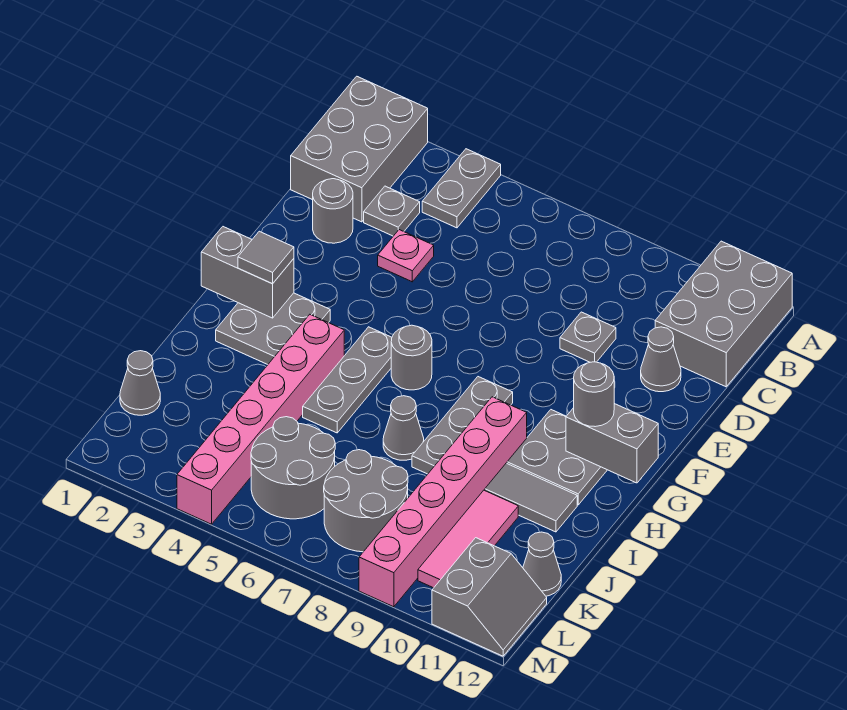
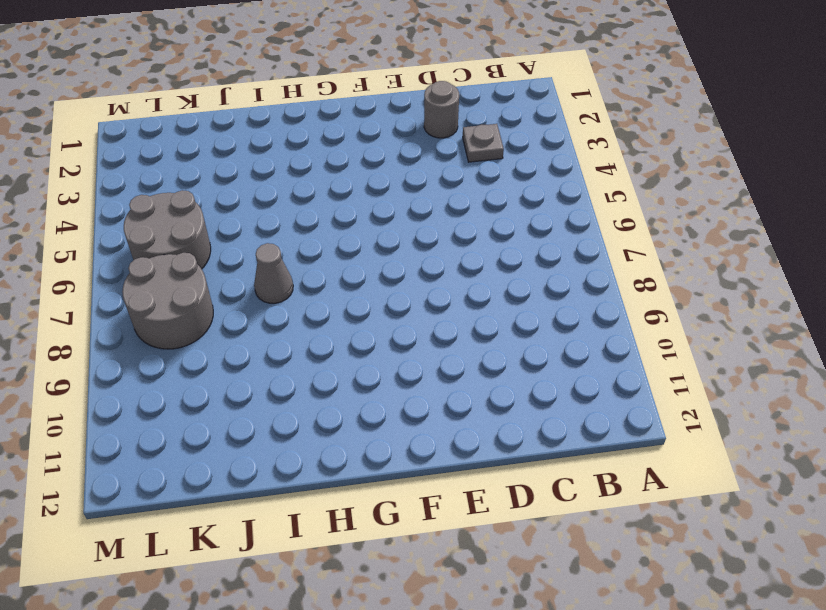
none -> grey 2x3 brick [291,76,428,222]
none -> grey 1x2 plate [422,149,501,228]
none -> grey 2x3 brick [655,241,792,387]

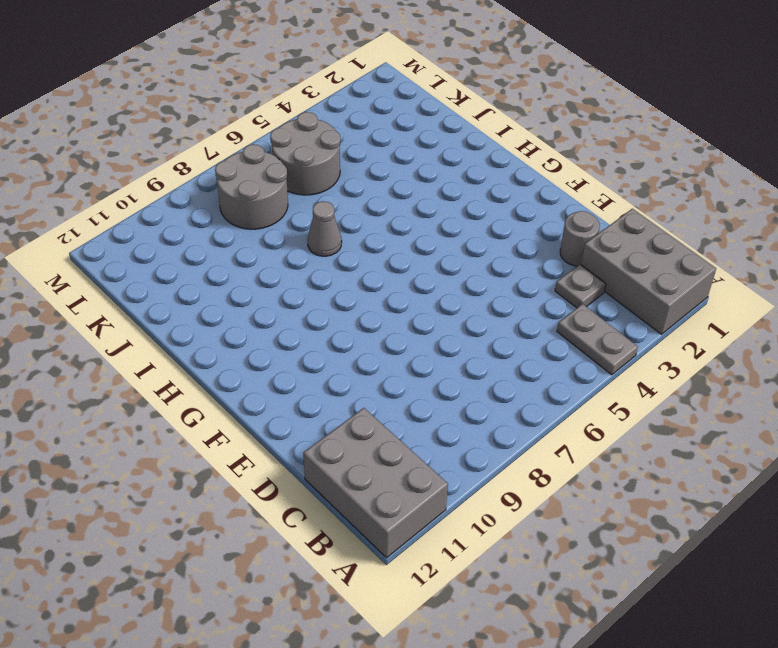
none -> pink 1x1 plate [378,230,434,282]
none -> grey 1x1 plate [560,312,616,362]
none -> grey 1x1 cone [641,327,681,392]

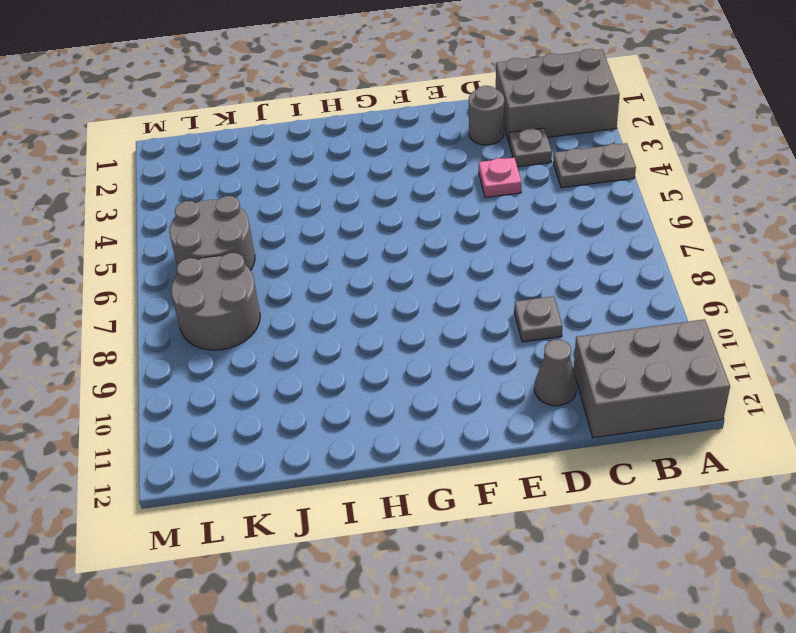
none -> grey 2x2 plate [216,293,330,365]
none -> grey 1x3 plate [303,327,392,433]
none -> grey 1x1 round brick [391,325,432,390]

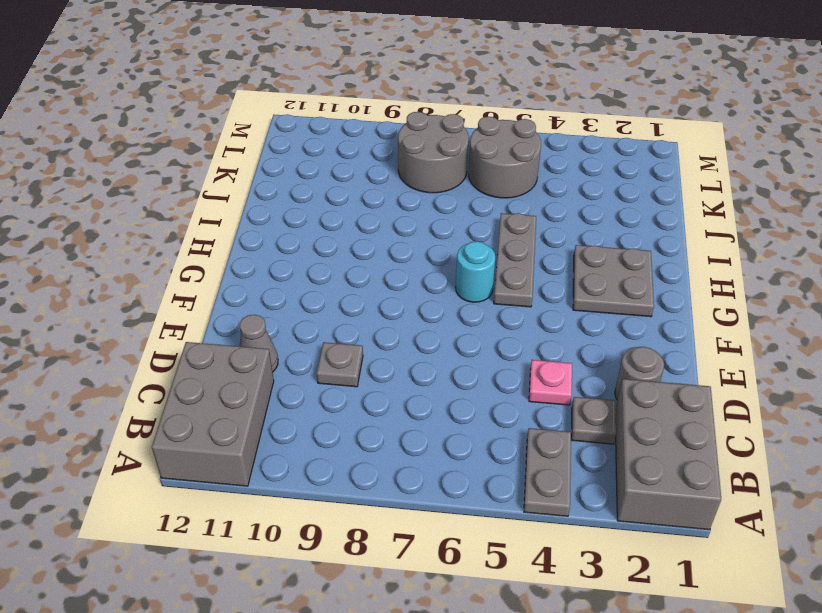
cyan 1x1 round brick [456,241,495,302] -> grey 1x1 round brick [391,325,432,390]
none -> grey 1x3 plate [412,377,513,474]
none -> grey 2x2 plate [507,410,607,505]
none -> pink 1x6 brick [177,315,344,524]

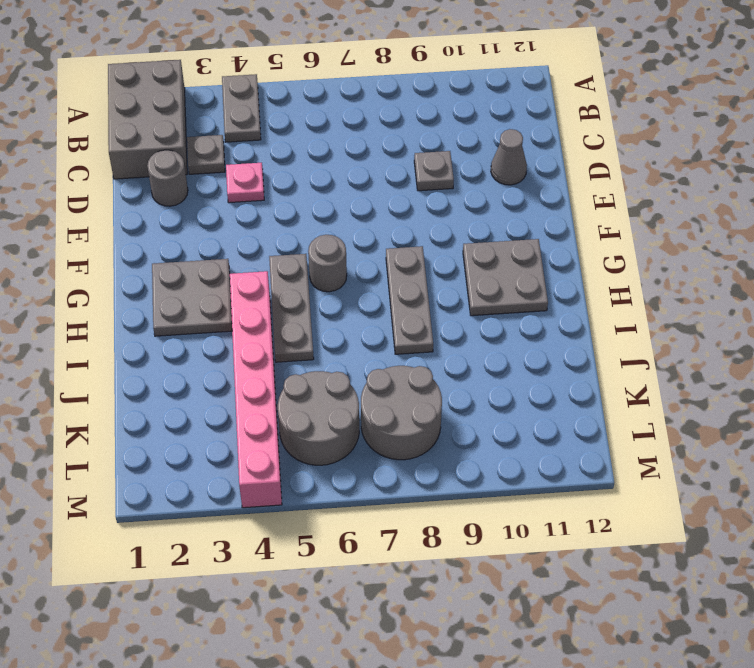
none -> grey 2x3 brick [655,241,792,387]
none -> pink 1x6 brick [359,397,527,607]
none -> grey 1x1 cone [383,396,424,460]

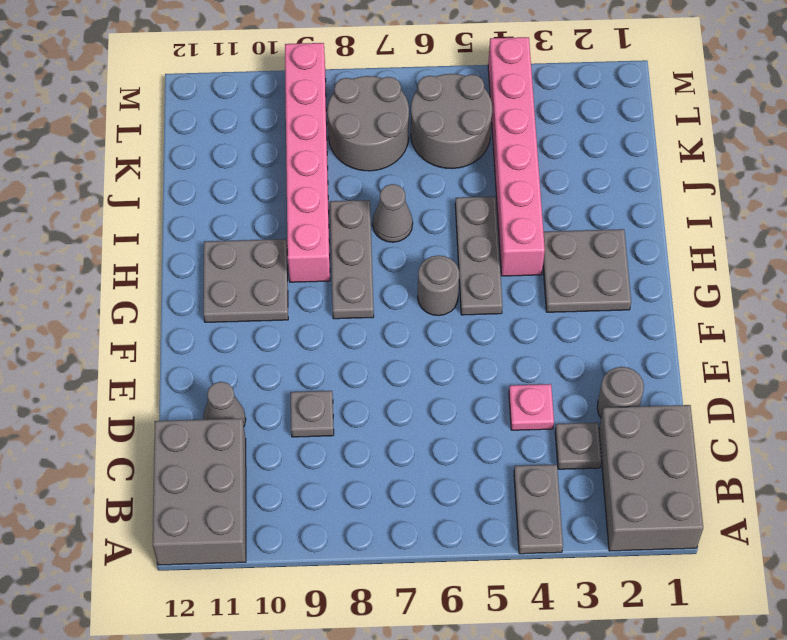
none -> grey 1x2 tile [485,463,577,532]
none -> pink 1x3 tile [418,490,518,588]
none -> grey 1x1 cone [120,351,160,415]

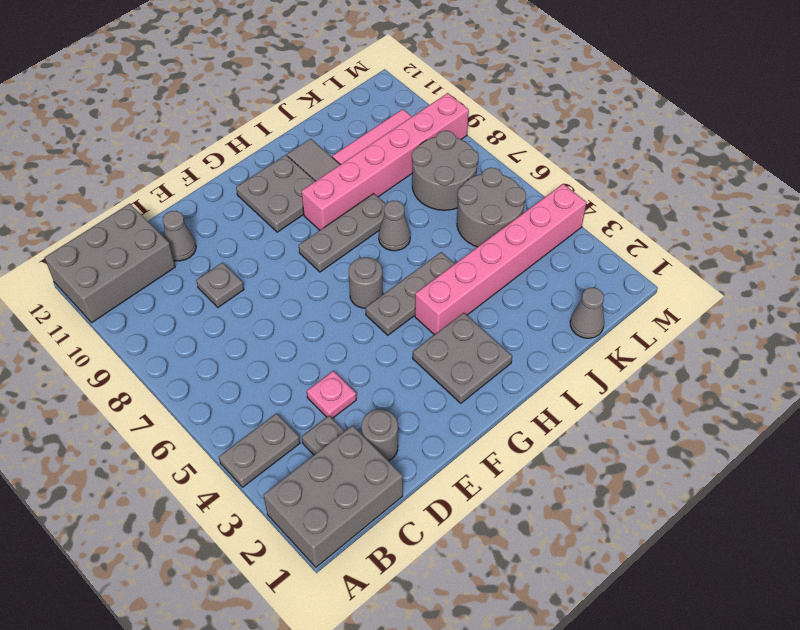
none -> grey 1x1 cone [523,532,561,596]
none -> grey 2x2 slope [432,538,547,656]
none -> grey 1x2 brick [201,227,294,318]

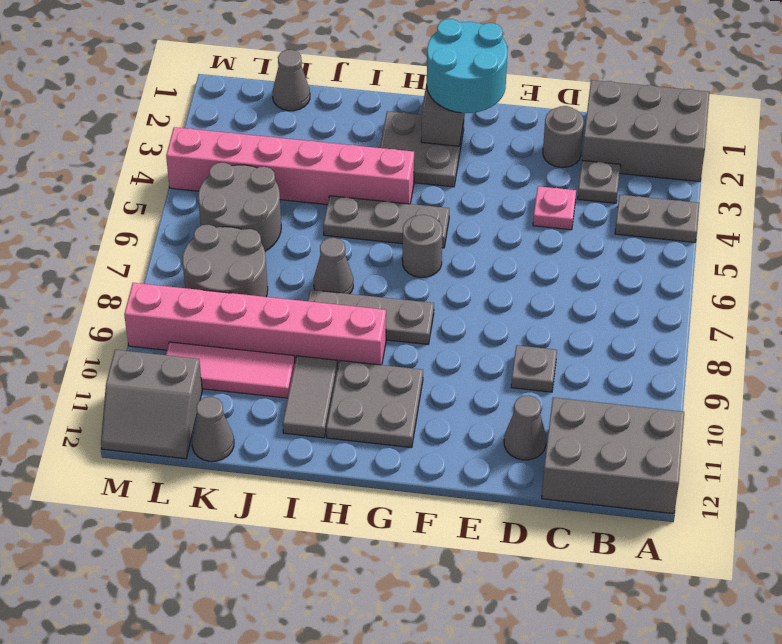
cyan 2x2 round brick [427,19,508,113] -> grey 1x1 tile [238,231,294,284]
none -> grey 1x2 brick [566,404,658,483]
none -> grey 1x1 round brick [574,362,614,427]

